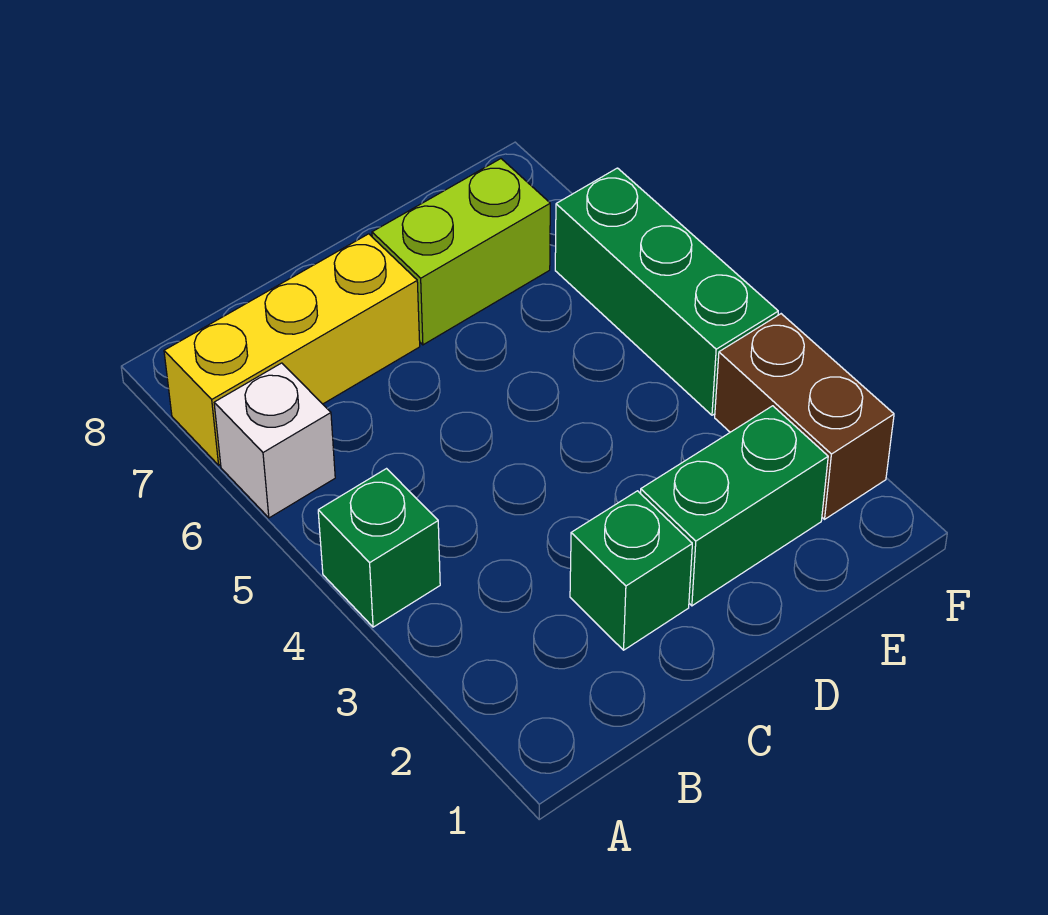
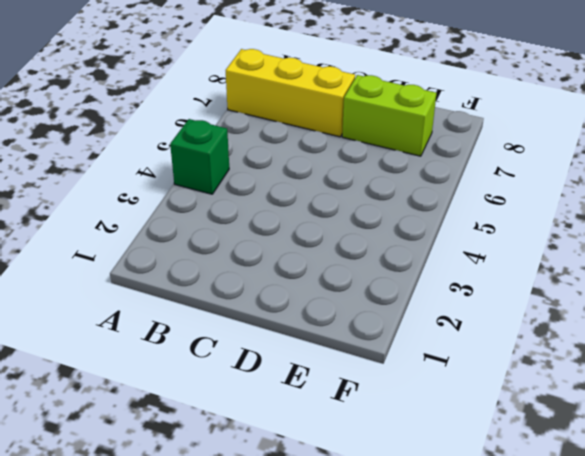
none -> white 1x1 brick [214,363,335,518]
none -> green 1x1 brick [570,491,692,650]

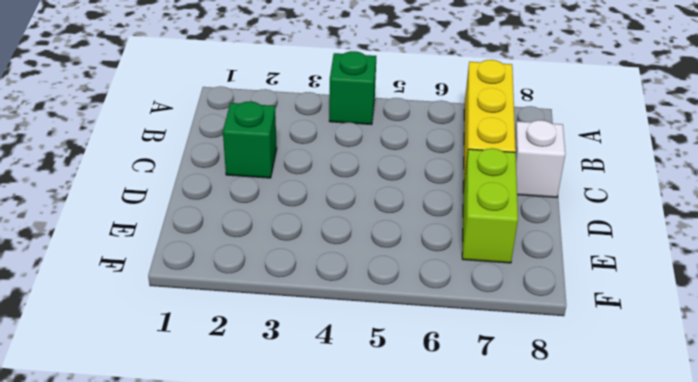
white 1x1 brick [515,120,565,197] -> white 1x1 brick moved to [214,363,335,518]
none -> green 1x2 brick [641,406,828,606]
none -> brown 1x2 brick [715,314,894,519]

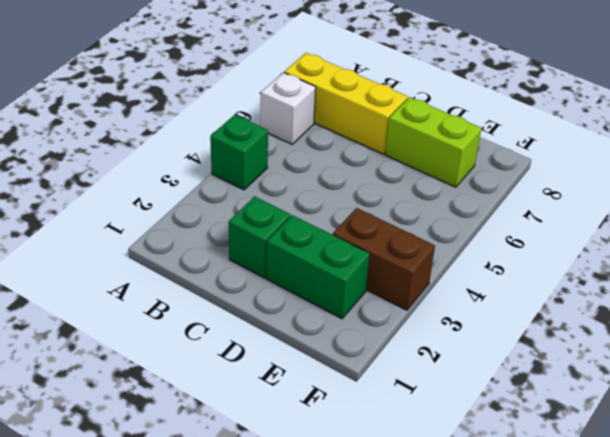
brown 1x2 brick [333,208,435,310] -> brown 1x2 brick turned to [715,314,894,519]
none -> green 1x3 brick [555,168,778,415]

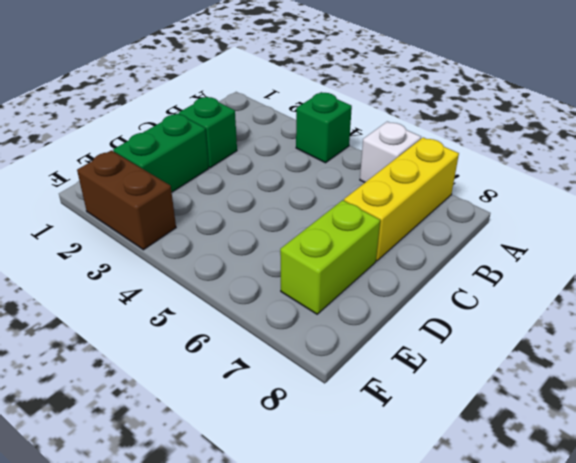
none -> green 1x3 brick [555,168,778,415]

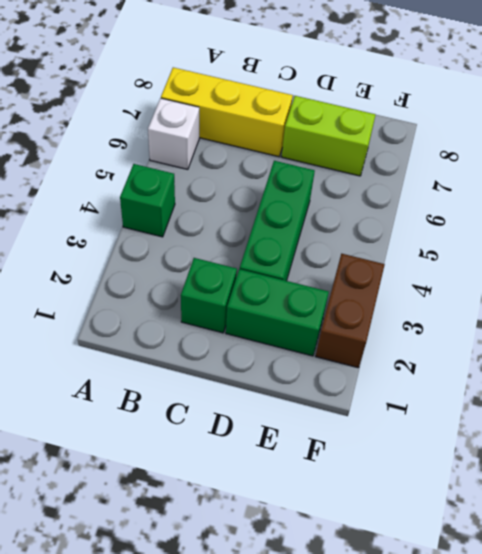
green 1x3 brick [240,161,315,281] -> green 1x3 brick moved to [555,168,778,415]

